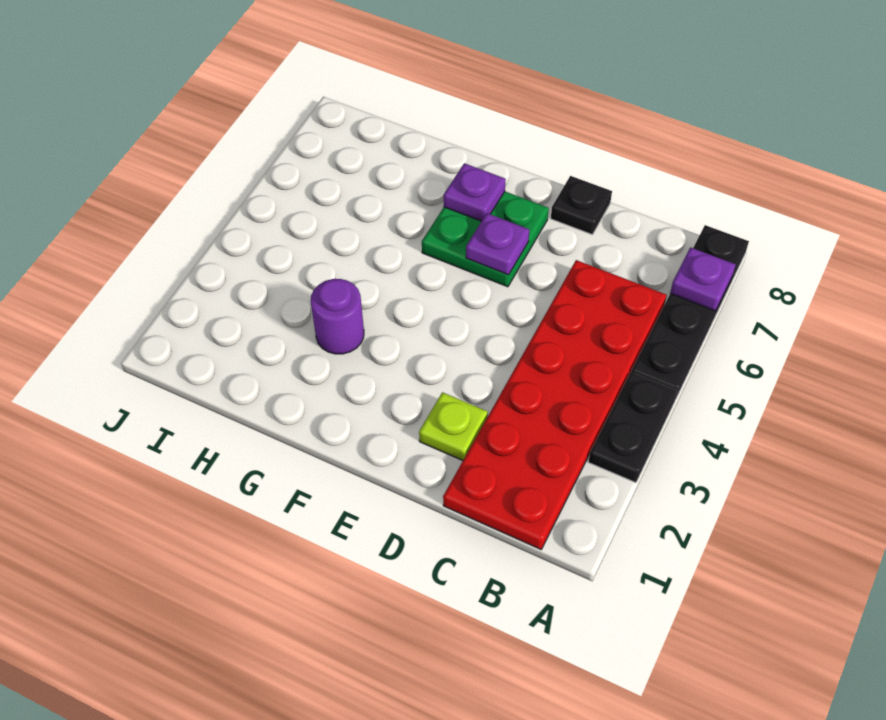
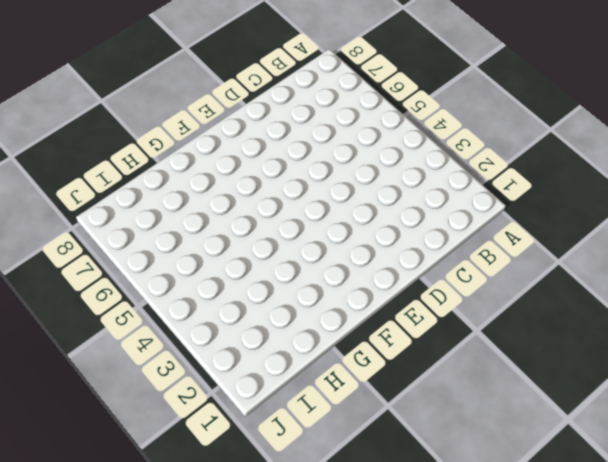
none -> black 1x2 plate [588,372,677,483]
none -> black 1x4 plate [631,225,749,400]

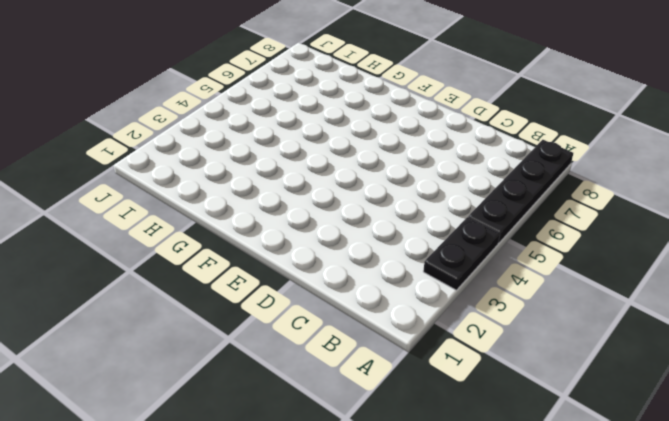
none -> red 2x6 plate [443,260,667,549]
none -> lime 1x1 plate [419,392,488,461]

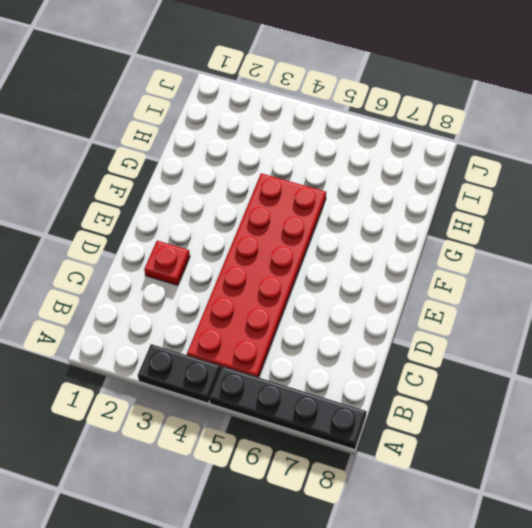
red 2x6 plate [187,173,326,377] -> red 2x6 plate turned to [443,260,667,549]
red 1x1 plate [144,241,190,285] -> lime 1x1 plate [419,392,488,461]
none -> black 1x1 plate [551,176,612,235]
none -> green 2x2 plate [422,192,549,287]

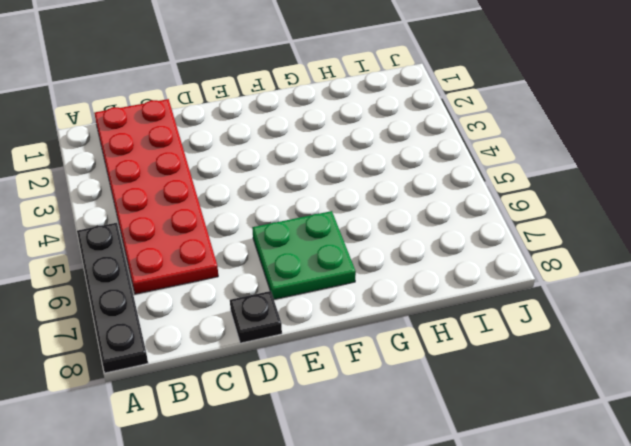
none -> black 1x2 plate [588,372,677,483]
none -> lime 1x1 plate [419,392,488,461]

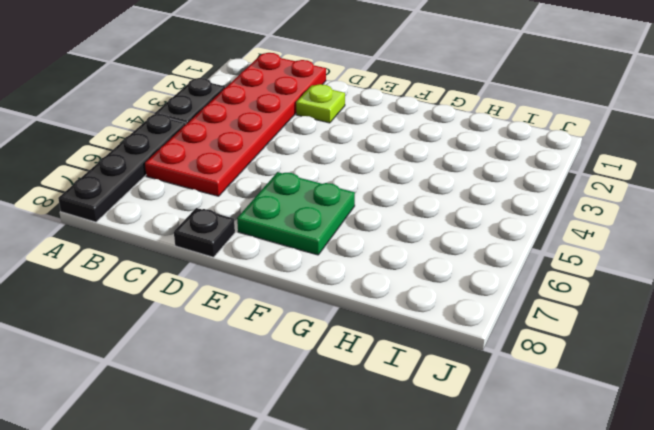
none -> purple 1x1 round brick [311,279,364,354]
none -> purple 1x1 plate [670,248,736,311]

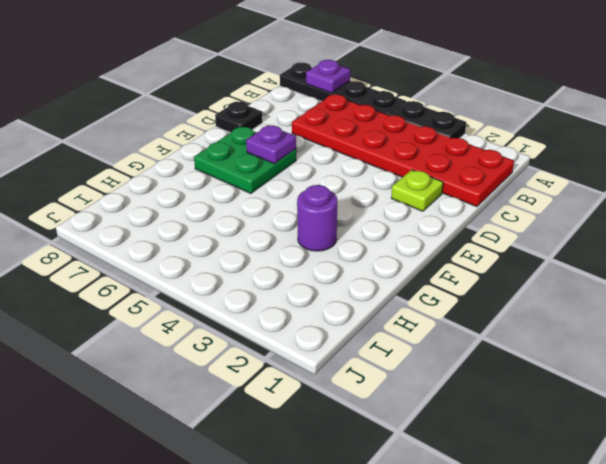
none -> purple 1x1 plate [444,163,506,221]

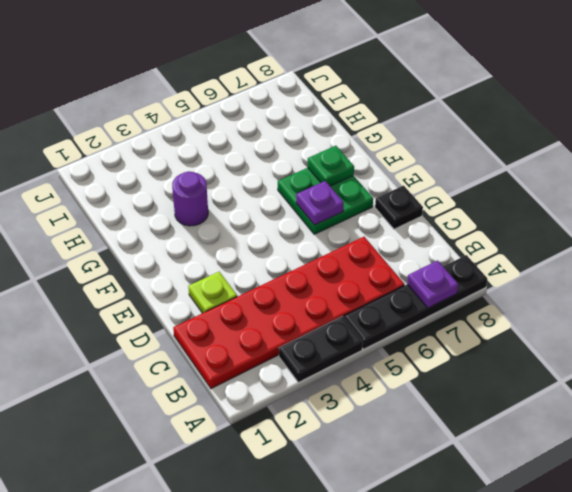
green 1x1 plate [308,146,354,186] -> purple 1x1 plate [444,163,506,221]

